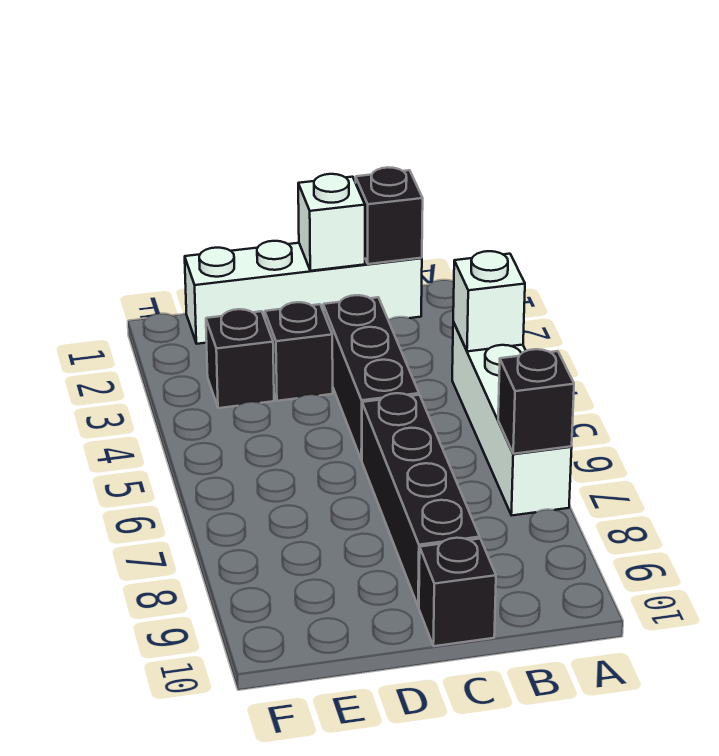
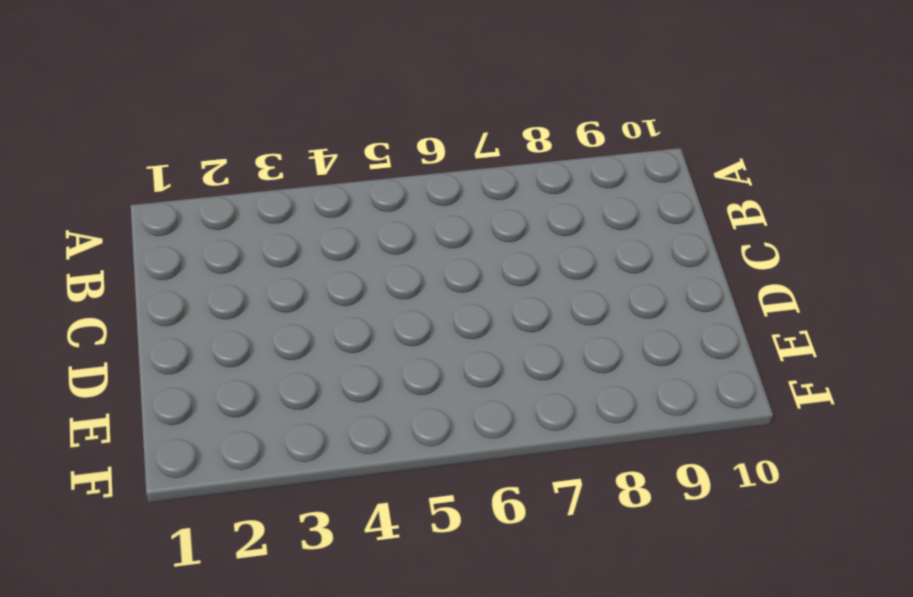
none -> white 1x4 brick [452,322,572,515]
none -> white 1x4 brick [185,241,422,344]

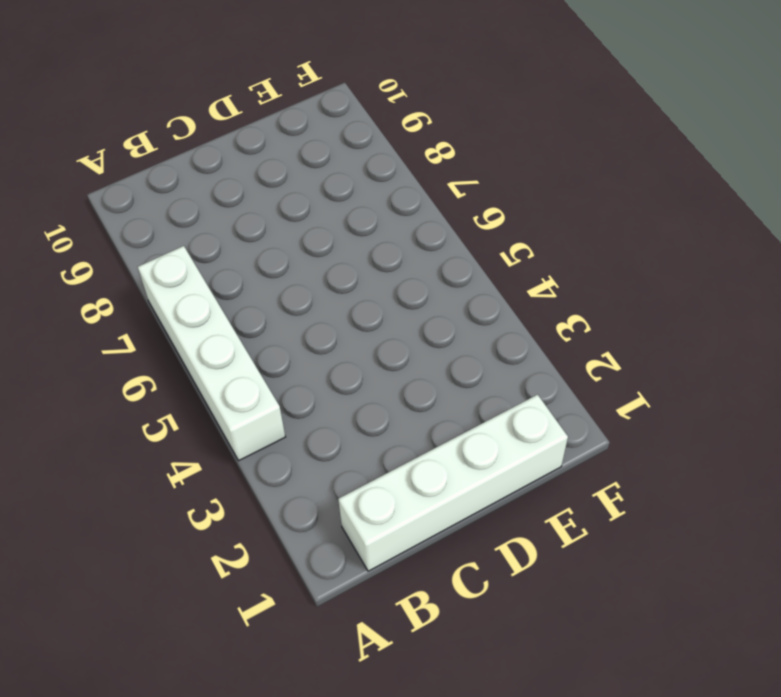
none -> black 1x3 brick [323,295,419,460]
none -> black 1x4 brick [362,393,480,607]

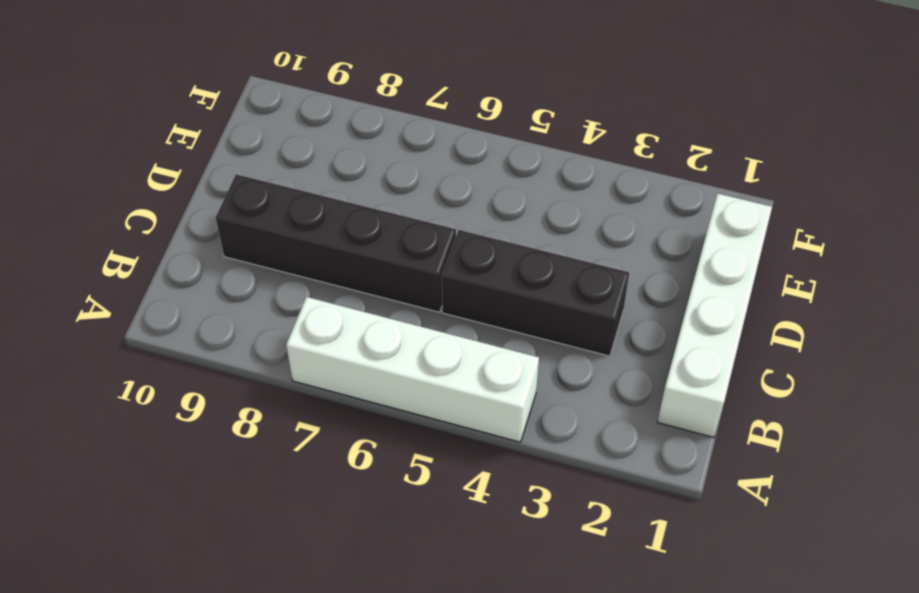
none -> black 1x1 brick [419,538,496,646]
none -> black 1x1 brick [265,302,333,401]

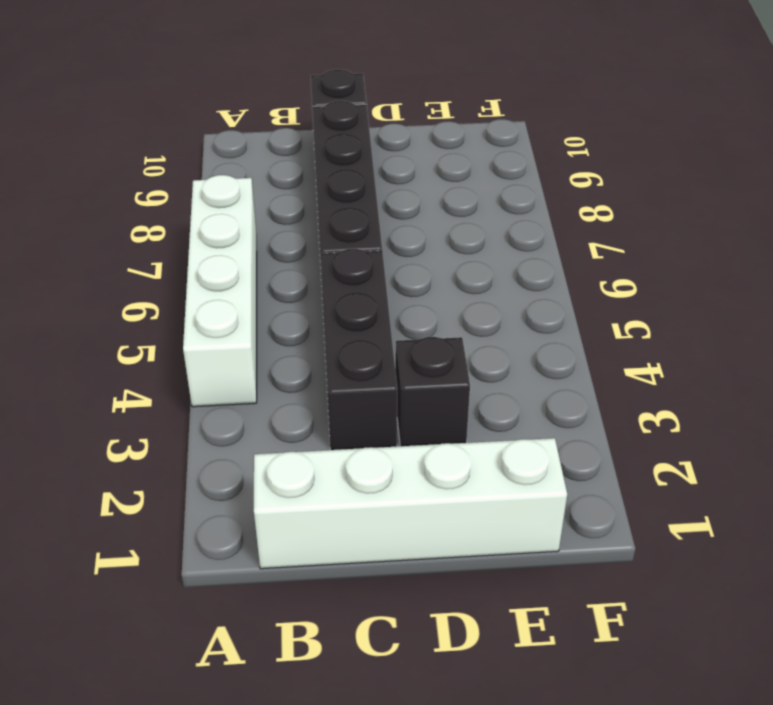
none -> black 1x1 brick [206,309,274,408]
none -> white 1x1 brick [453,251,525,351]

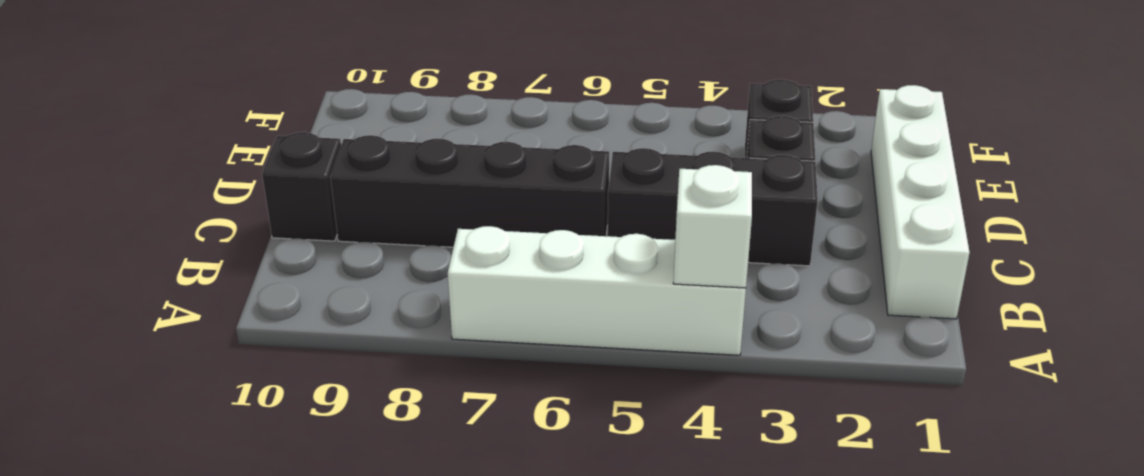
none -> black 1x1 brick [498,349,574,454]
none -> black 1x1 brick [356,167,423,264]

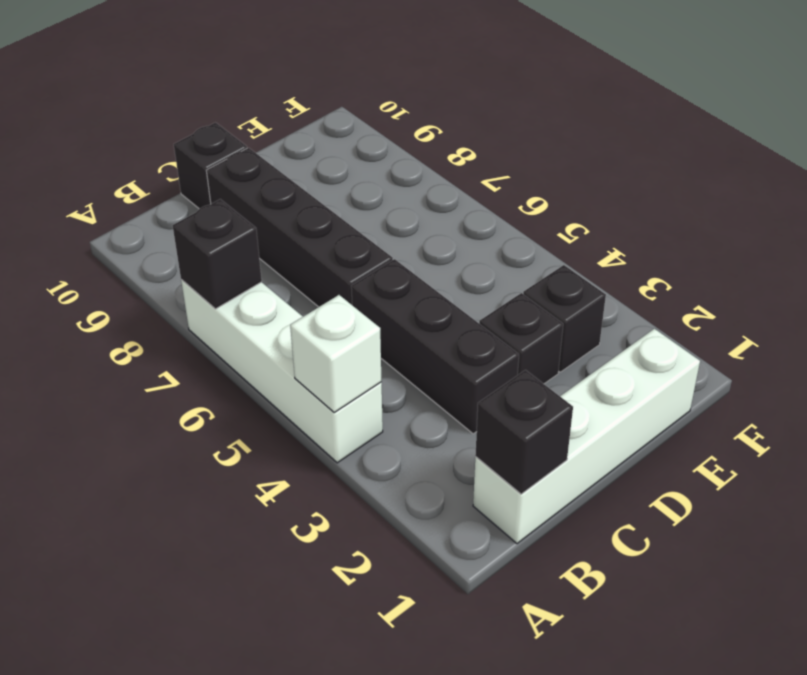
none -> white 1x1 brick [298,174,365,271]

